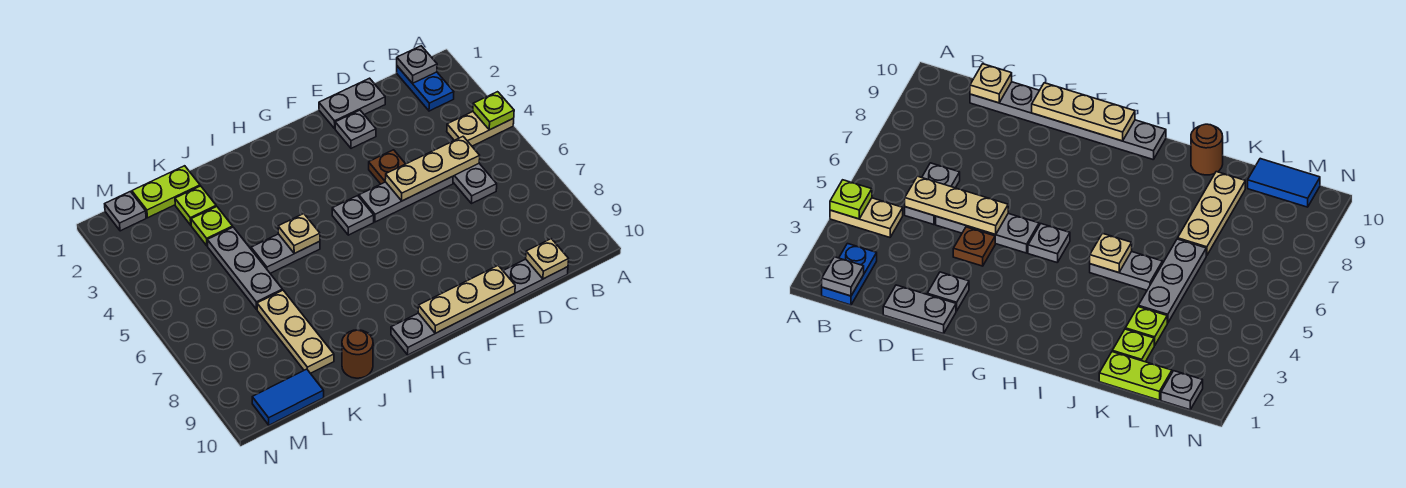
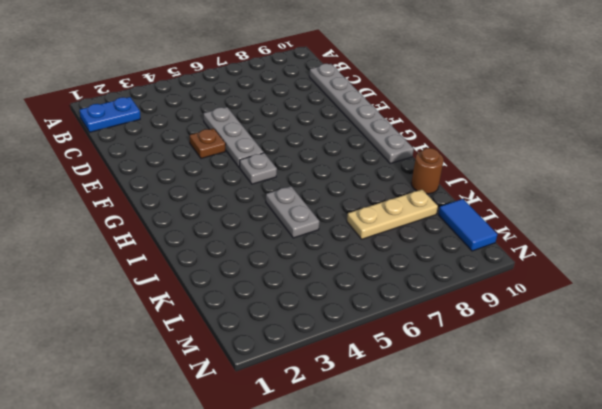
none -> tan 1x2 plate [447,112,514,146]
none -> grey 1x2 plate [453,164,497,204]
none -> grey 1x2 plate [319,78,385,128]

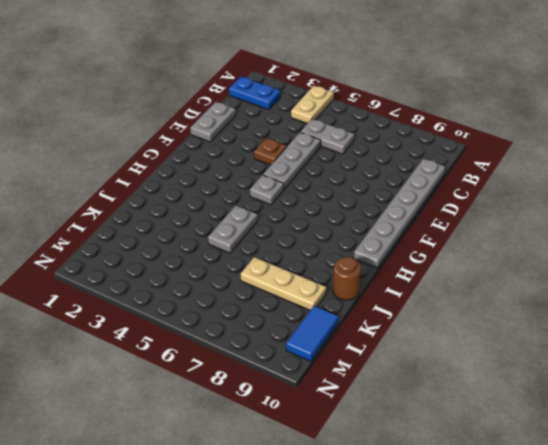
none -> grey 1x1 plate [335,110,376,148]
none -> lime 1x2 plate [132,166,200,218]
none -> lime 1x1 plate [175,186,216,225]

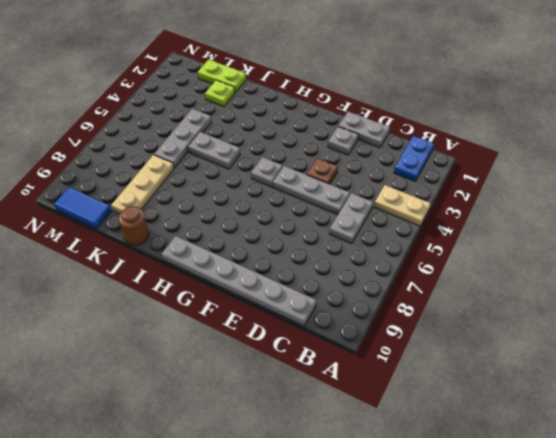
none -> lime 1x1 plate [191,206,233,246]
none -> grey 1x1 plate [105,191,146,231]
none -> lime 1x1 plate [473,92,514,130]

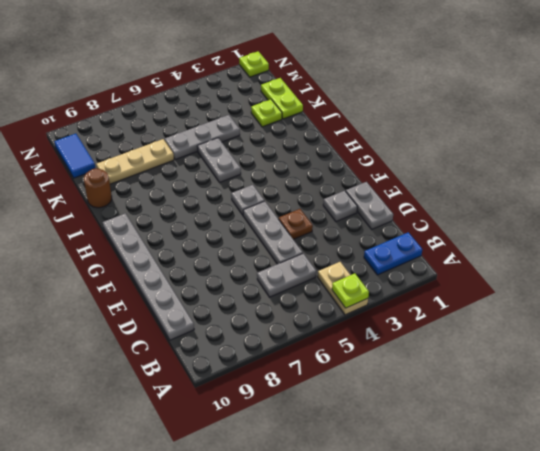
lime 1x1 plate [239,51,269,77] -> lime 1x1 plate moved to [191,206,233,246]
none -> grey 1x1 plate [105,191,146,231]
none -> grey 1x1 plate [397,46,437,83]
none -> tan 1x3 plate [385,137,480,201]

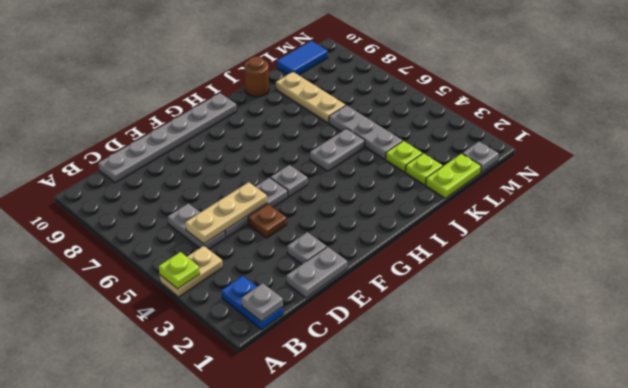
none -> tan 1x1 plate [526,239,569,279]
none -> tan 1x3 plate [418,265,515,333]
none -> tan 1x1 plate [278,214,320,254]

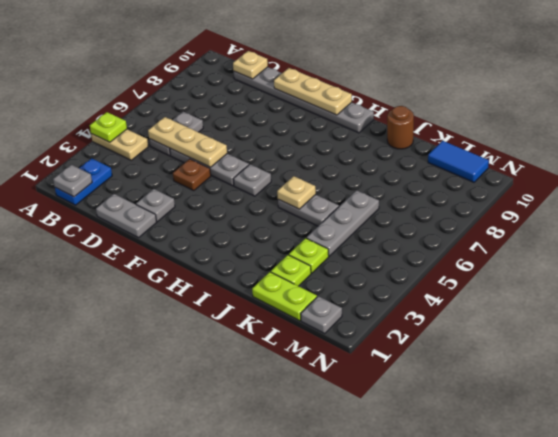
none -> tan 1x3 plate [257,290,334,373]

